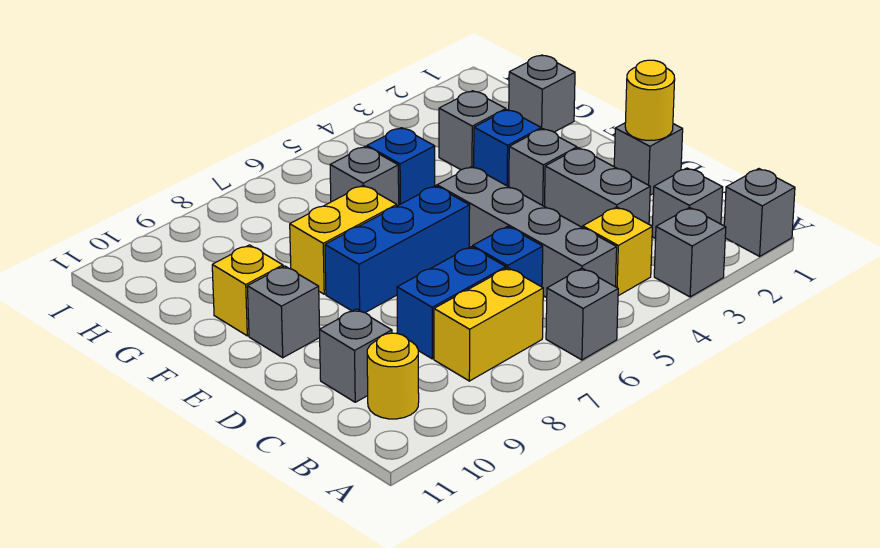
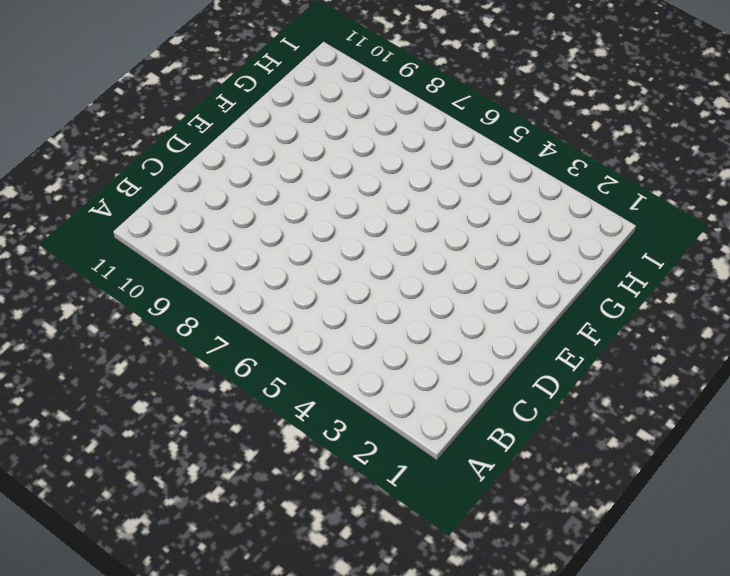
none -> grey 1x1 brick [724,169,795,256]
none -> grey 1x1 brick [654,208,726,297]
none -> grey 1x1 brick [546,268,618,360]

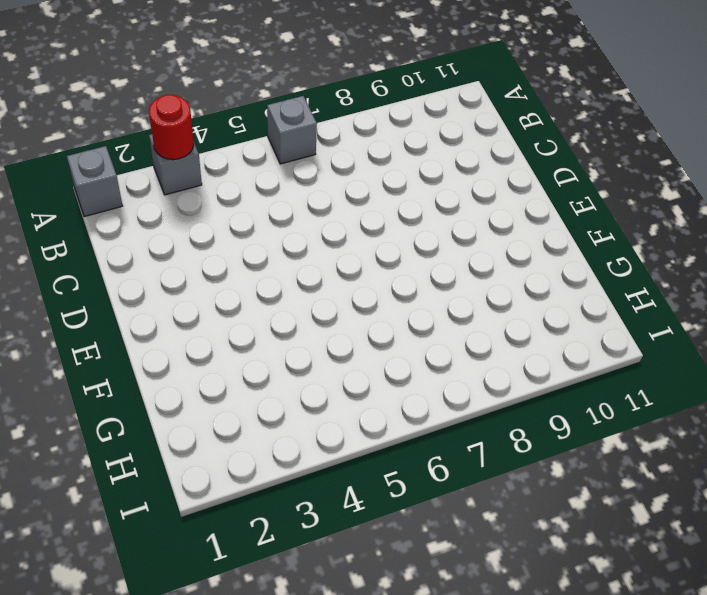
red 1x1 round brick [149,95,194,160] -> none
none -> grey 1x1 brick [652,168,723,239]
none -> yellow 1x1 brick [583,207,652,296]
none -> grey 1x4 brick [437,167,617,298]

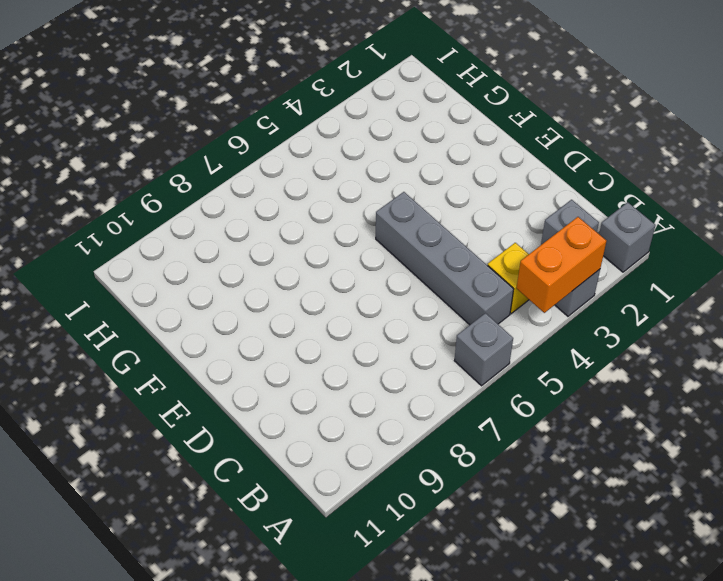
orange 1x2 brick [517,217,606,313] -> none
none -> yellow 1x2 brick [434,268,543,381]
none -> yellow 1x1 round brick [367,333,419,419]
none -> grey 1x2 brick [544,148,650,228]

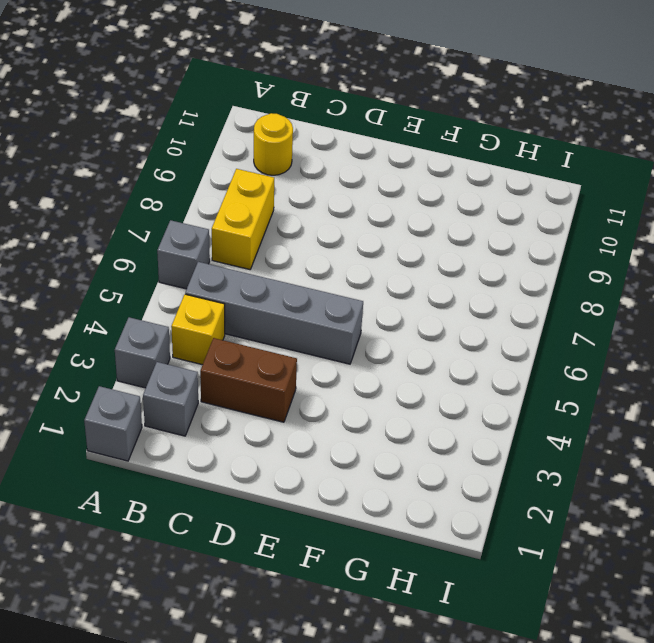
brown 1x2 brick [200,338,297,422] -> grey 1x2 brick [544,148,650,228]
none -> blue 1x1 brick [473,226,543,287]
none -> blue 1x2 brick [397,247,506,359]
none -> grey 1x1 brick [320,309,392,402]

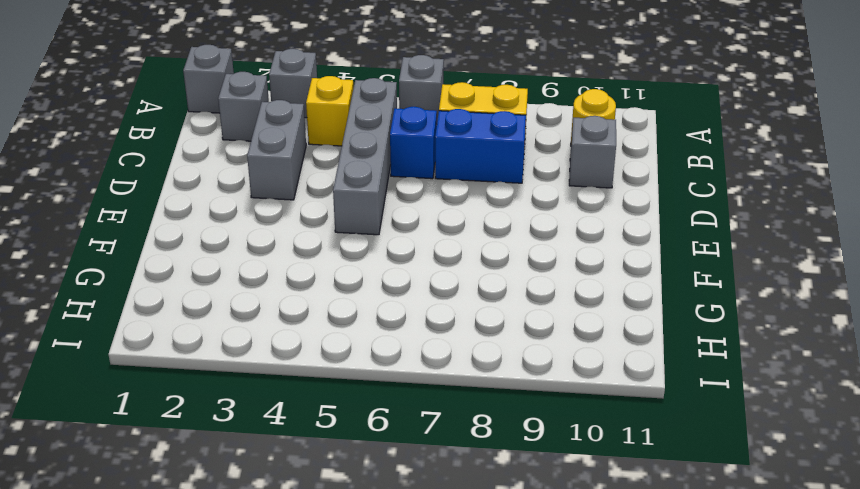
none -> grey 1x1 brick [614,123,683,195]
none -> grey 1x1 brick [509,129,577,206]
none -> blue 1x3 brick [325,186,470,313]

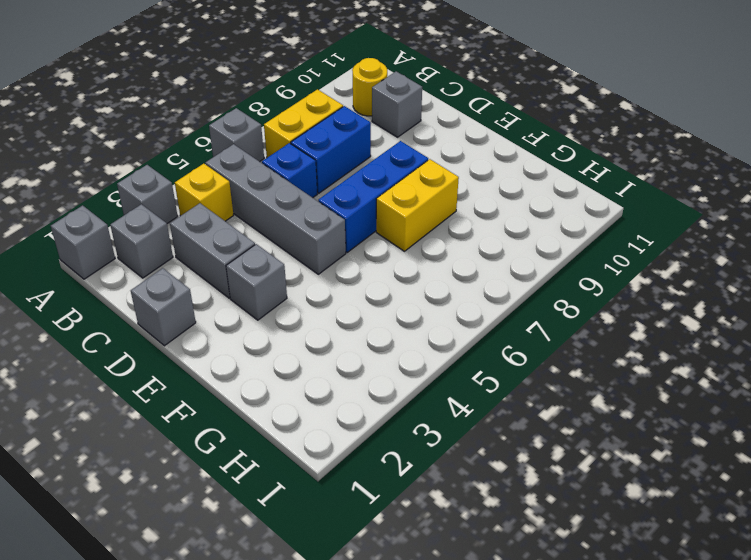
none -> grey 1x1 brick [247,266,320,358]
none -> blue 1x1 brick [474,110,541,187]
none -> yellow 1x1 brick [212,245,283,336]

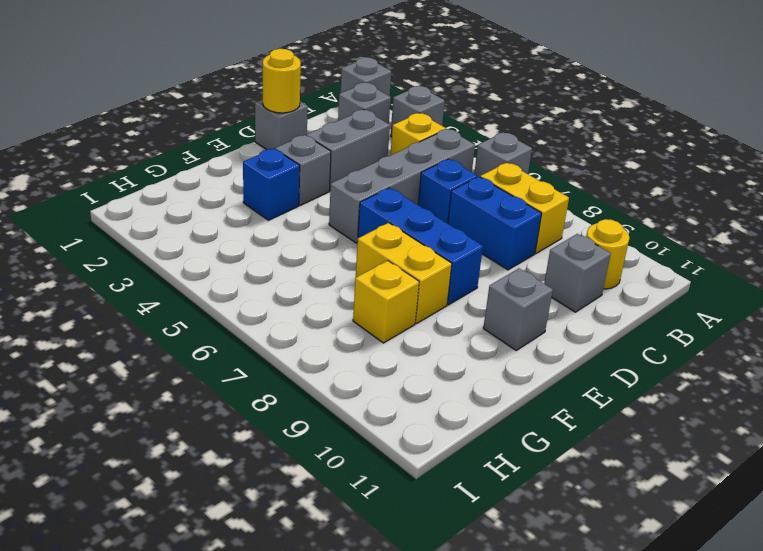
yellow 1x1 brick [353,261,419,343] -> yellow 1x1 brick moved to [212,245,283,336]
none -> grey 1x1 brick [509,55,575,132]
none -> grey 1x1 brick [439,91,506,170]
none -> blue 1x1 brick [367,128,435,205]

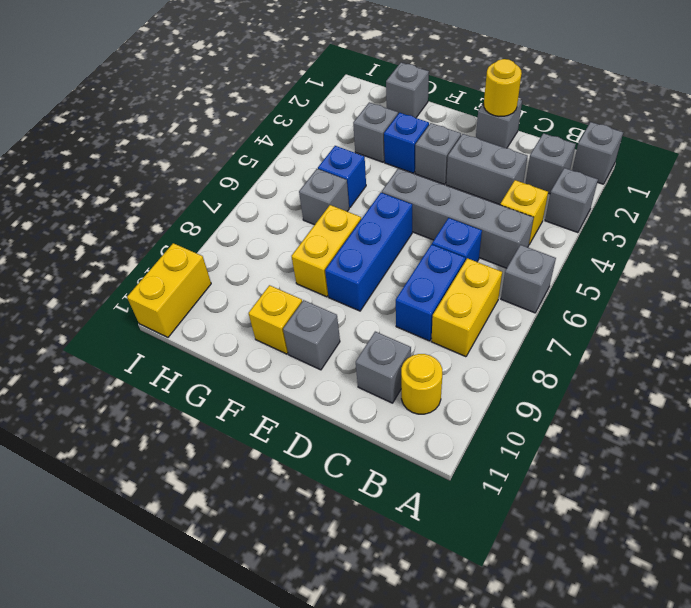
yellow 1x2 brick [127,243,211,337] -> none

